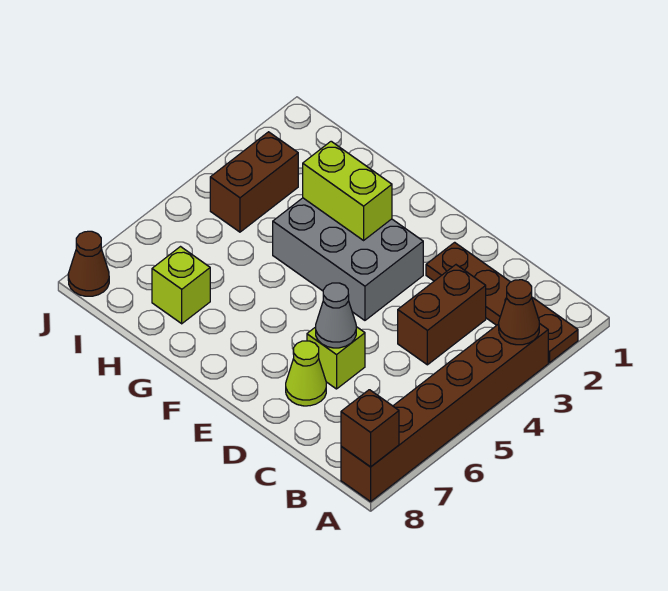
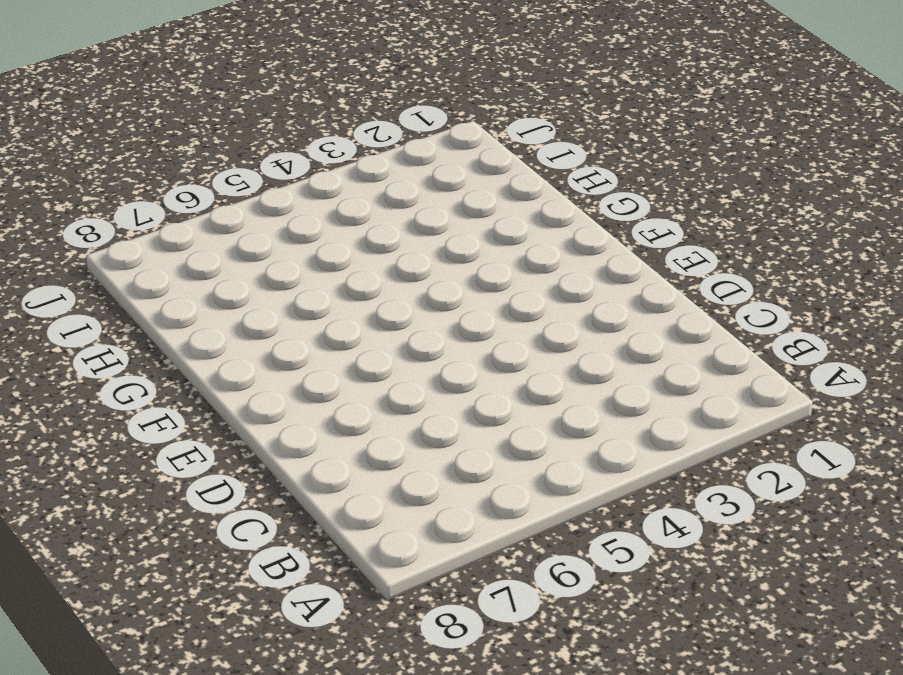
none -> brown 1x4 plate [426,242,578,363]
none -> brown 1x6 brick [341,323,548,501]
none -> brown 1x2 brick [398,265,486,365]

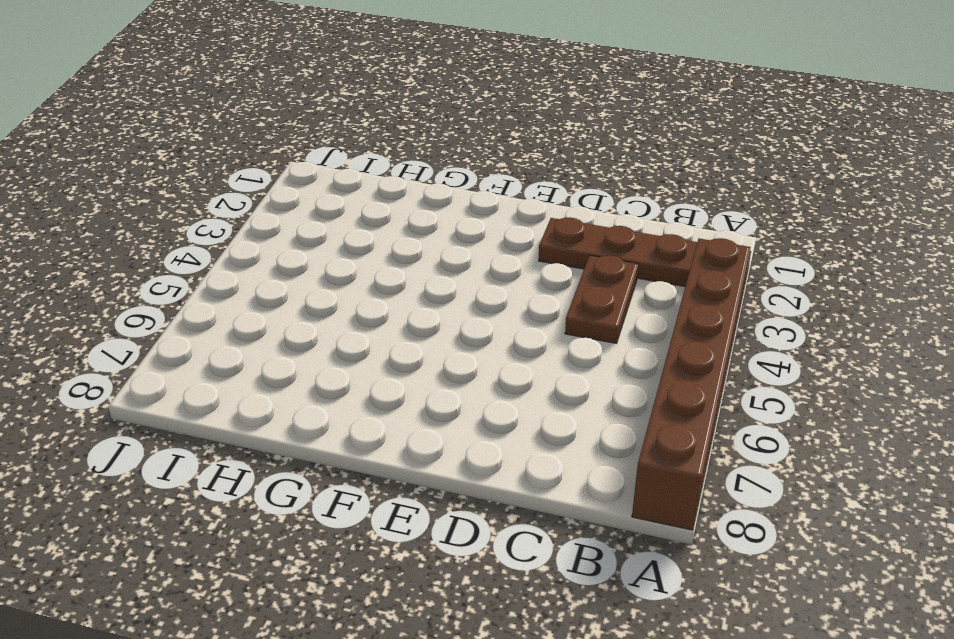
brown 1x2 plate [565,255,638,343] -> brown 1x2 brick [398,265,486,365]
none -> lime 1x1 brick [307,327,365,389]
none -> lime 1x1 cone [286,341,326,406]
none -> grey 2x3 brick [273,198,423,320]

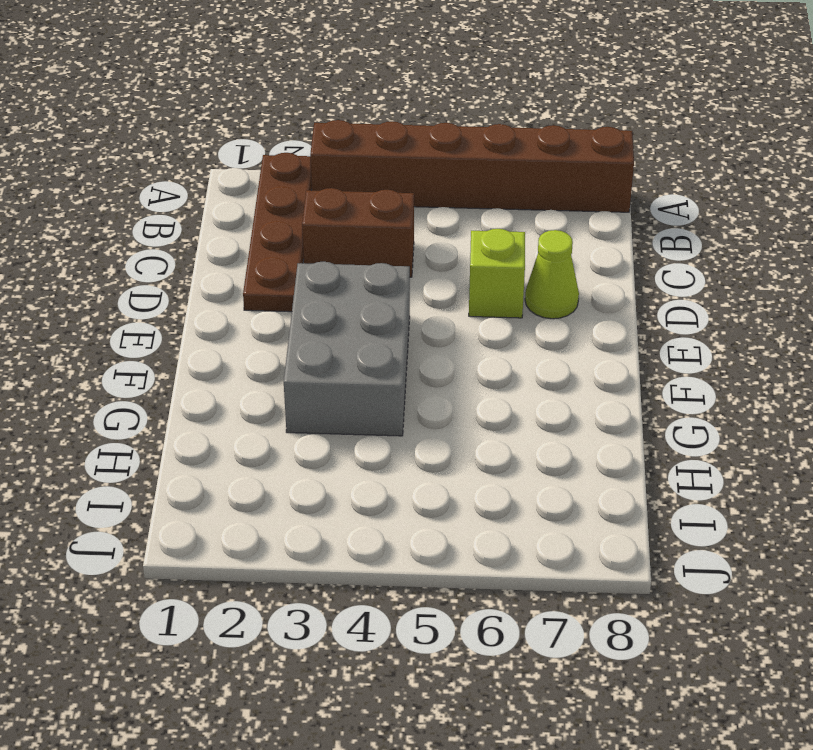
none -> lime 1x1 brick [152,247,210,324]
none -> brown 1x2 brick [210,132,298,232]
none -> brown 1x1 cone [68,231,109,296]

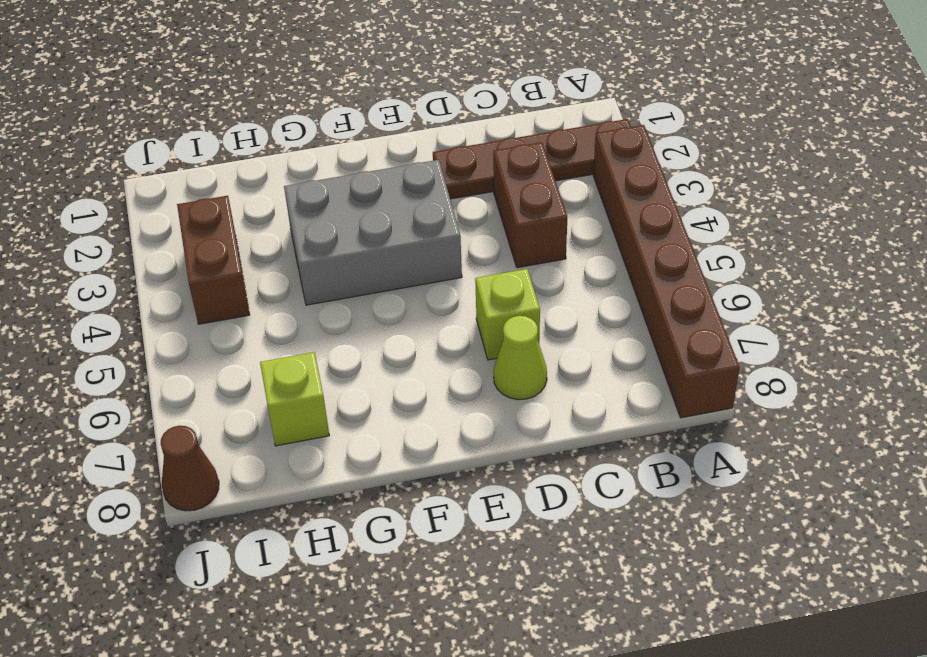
none -> brown 1x1 cone [499,280,539,345]
none -> brown 1x1 brick [341,390,399,467]
none -> grey 1x1 cone [316,283,356,348]

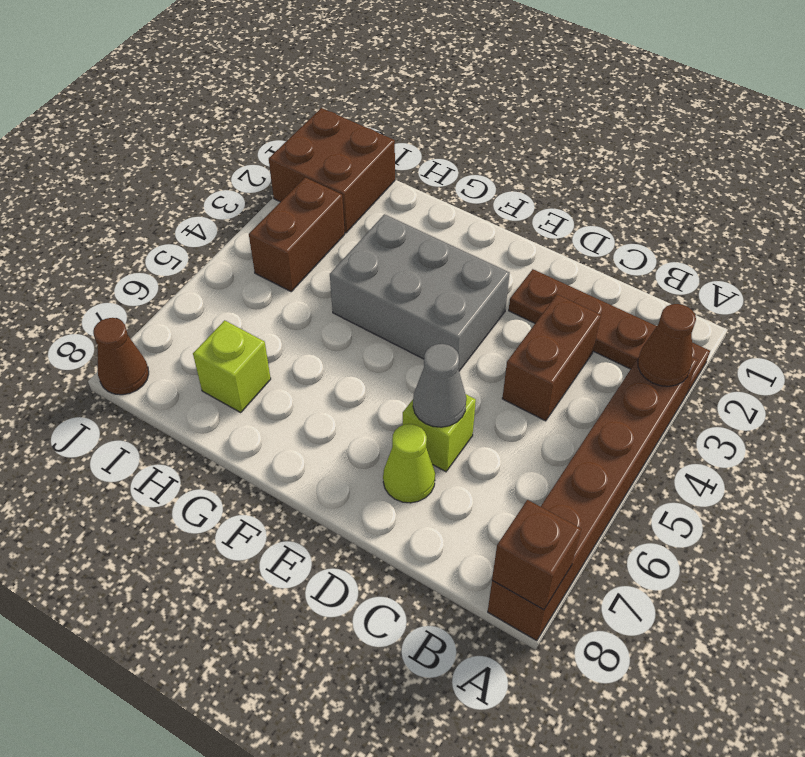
brown 2x2 brick [269,108,395,233] -> none
none -> lime 1x2 brick [303,141,392,240]

